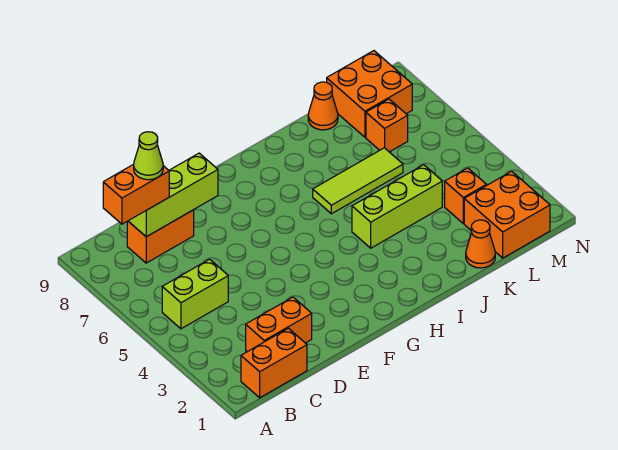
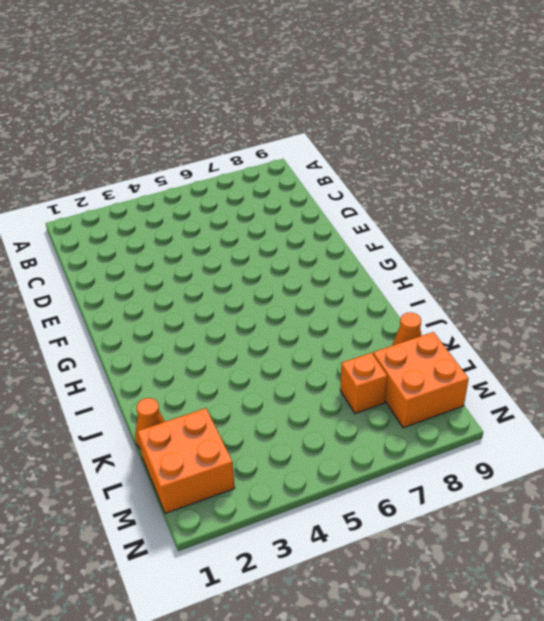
none -> orange 1x2 brick [241,328,307,398]
none -> lime 1x2 brick [162,259,228,329]
none -> orange 1x2 brick [246,297,312,352]

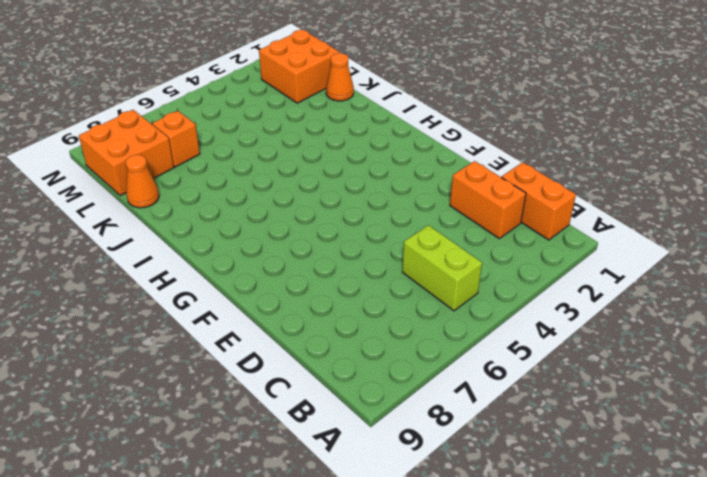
none -> orange 1x2 brick [127,210,194,263]
none -> lime 1x3 brick [352,165,442,248]
none -> lime 1x3 tile [313,148,403,214]

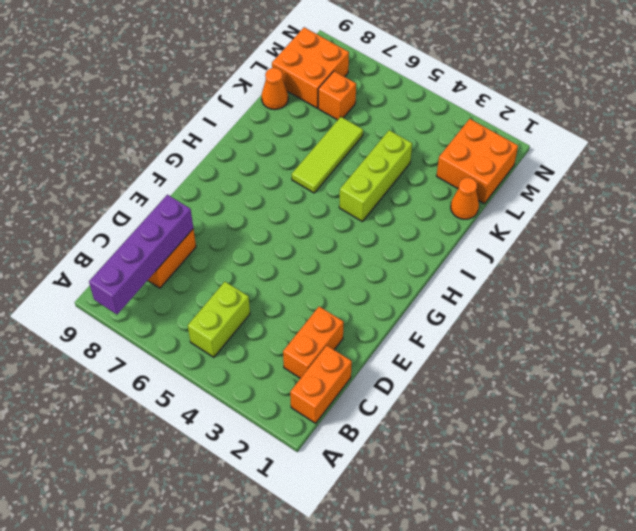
purple 1x4 brick [89,195,193,314] -> lime 1x3 brick [129,153,218,237]
none -> orange 1x1 brick [445,168,486,223]
none -> orange 1x2 brick [103,164,169,224]
none -> lime 1x1 cone [134,132,163,180]

